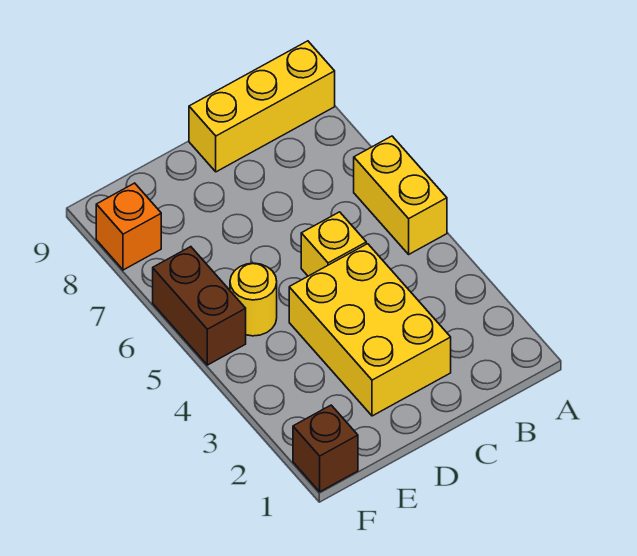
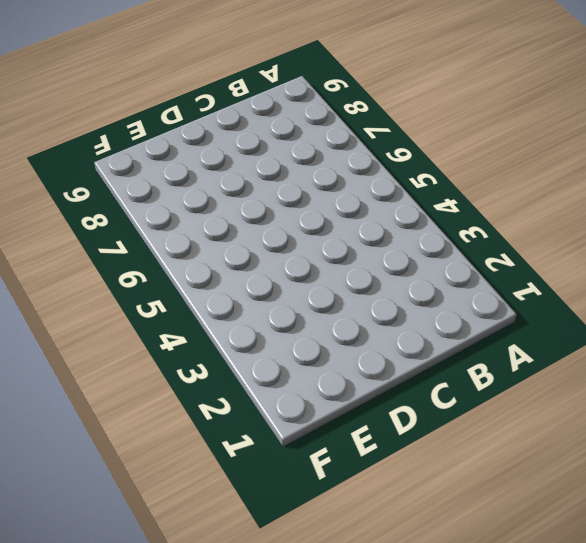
none -> yellow 1x2 brick [354,136,447,254]
none -> yellow 1x3 brick [189,41,335,172]

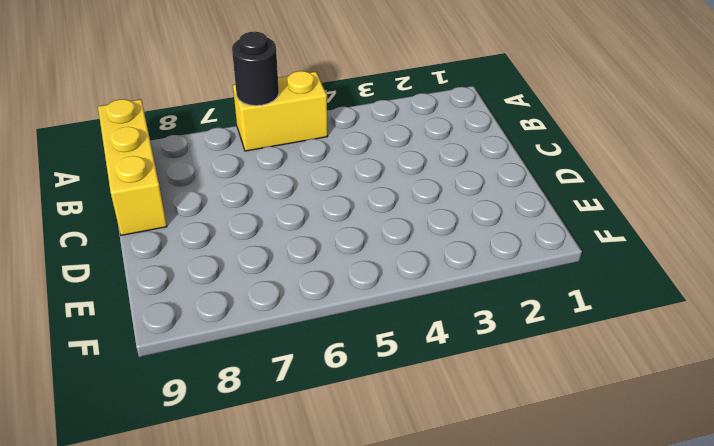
black 1x1 round brick [232,32,279,106] -> none
none -> yellow 2x3 brick [289,244,451,416]
none -> yellow 1x1 brick [301,212,366,276]

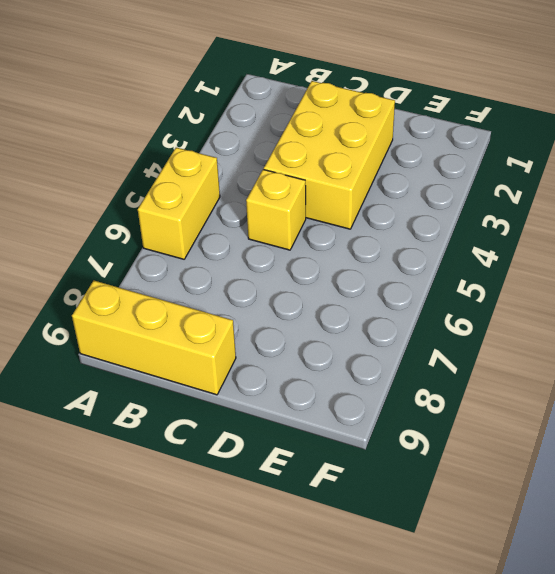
none -> yellow 1x1 round brick [230,263,277,336]
none -> brown 1x1 brick [293,405,358,492]

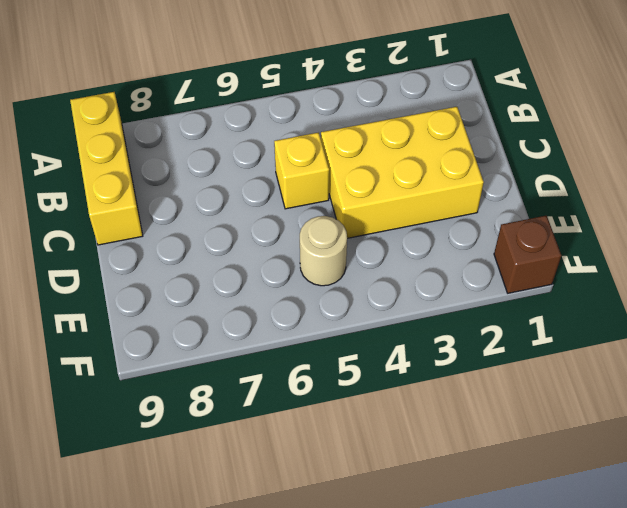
tan 1x1 round brick [300,216,347,286] -> yellow 1x1 round brick [230,263,277,336]
none -> yellow 1x2 brick [354,136,447,254]
none -> brown 1x2 brick [153,247,246,365]

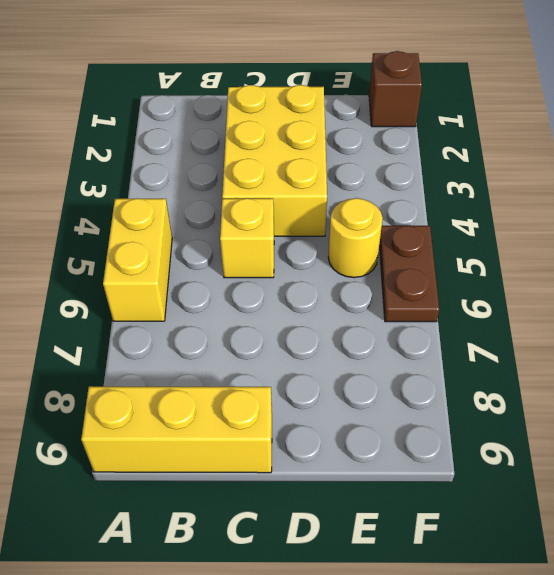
brown 1x2 plate [379,226,439,322] -> brown 1x2 brick [153,247,246,365]
none -> orange 1x1 brick [96,183,161,270]

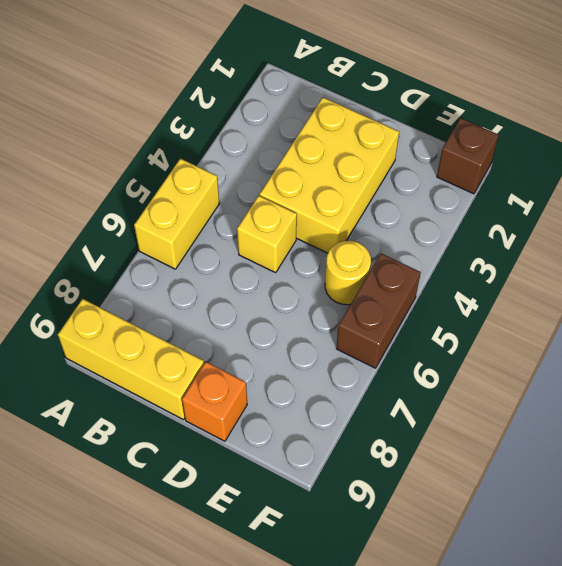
orange 1x1 brick [182,362,247,441] -> orange 1x1 brick moved to [96,183,161,270]

